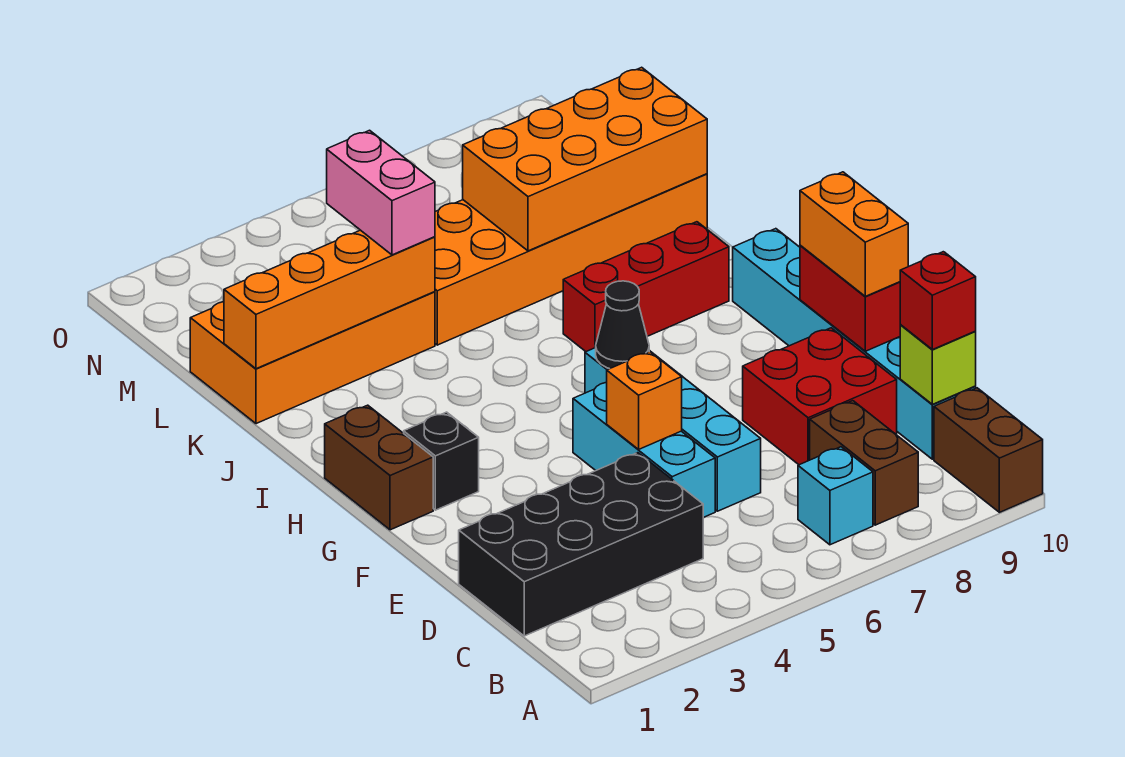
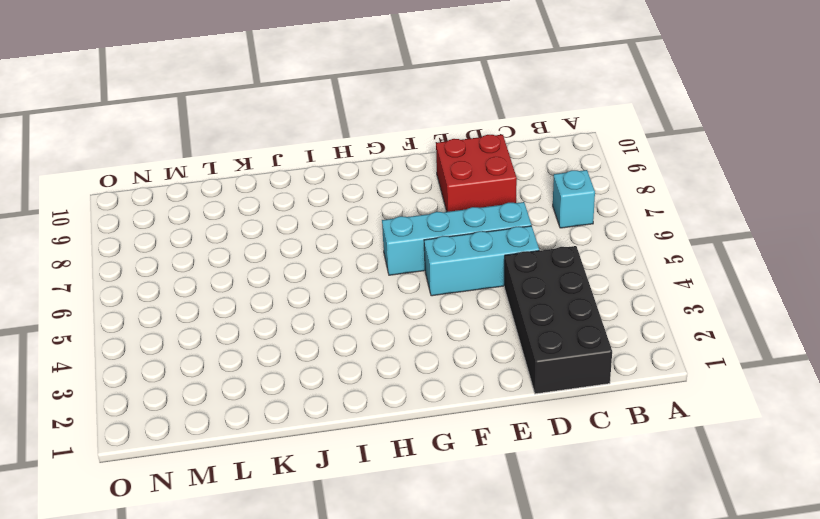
none -> brown 1x2 brick [934,388,1043,512]
none -> brown 1x2 brick [810,401,918,525]
none -> cyan 1x6 brick [733,229,976,459]

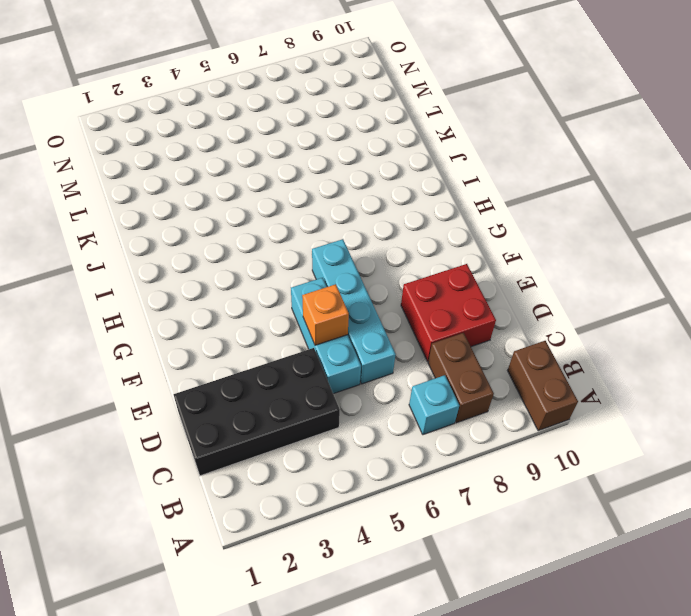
none -> cyan 1x6 brick [733,229,976,459]
none -> brown 1x2 brick [325,405,433,530]
none -> black 1x1 brick [404,412,479,510]

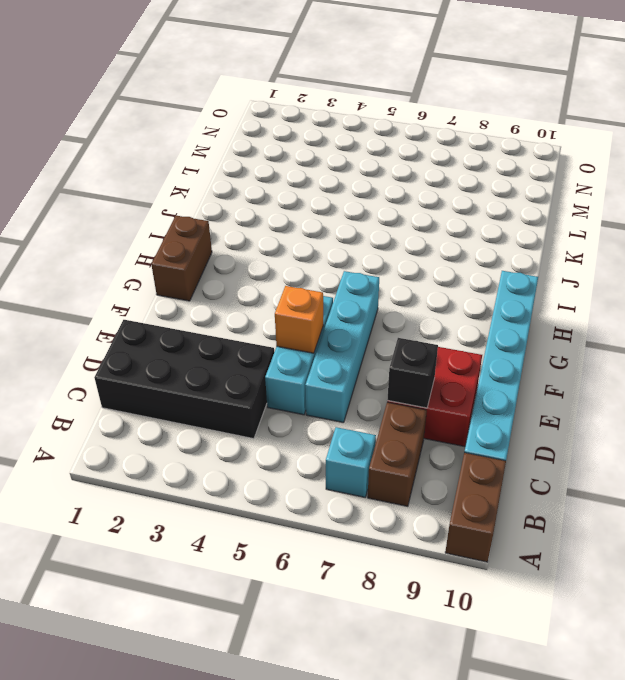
black 1x1 brick [387,338,438,408] -> black 1x1 brick moved to [404,412,479,510]
none -> red 1x3 brick [563,222,729,352]
none -> orange 2x4 brick [190,292,435,424]
none -> orange 2x6 brick [435,174,707,345]

